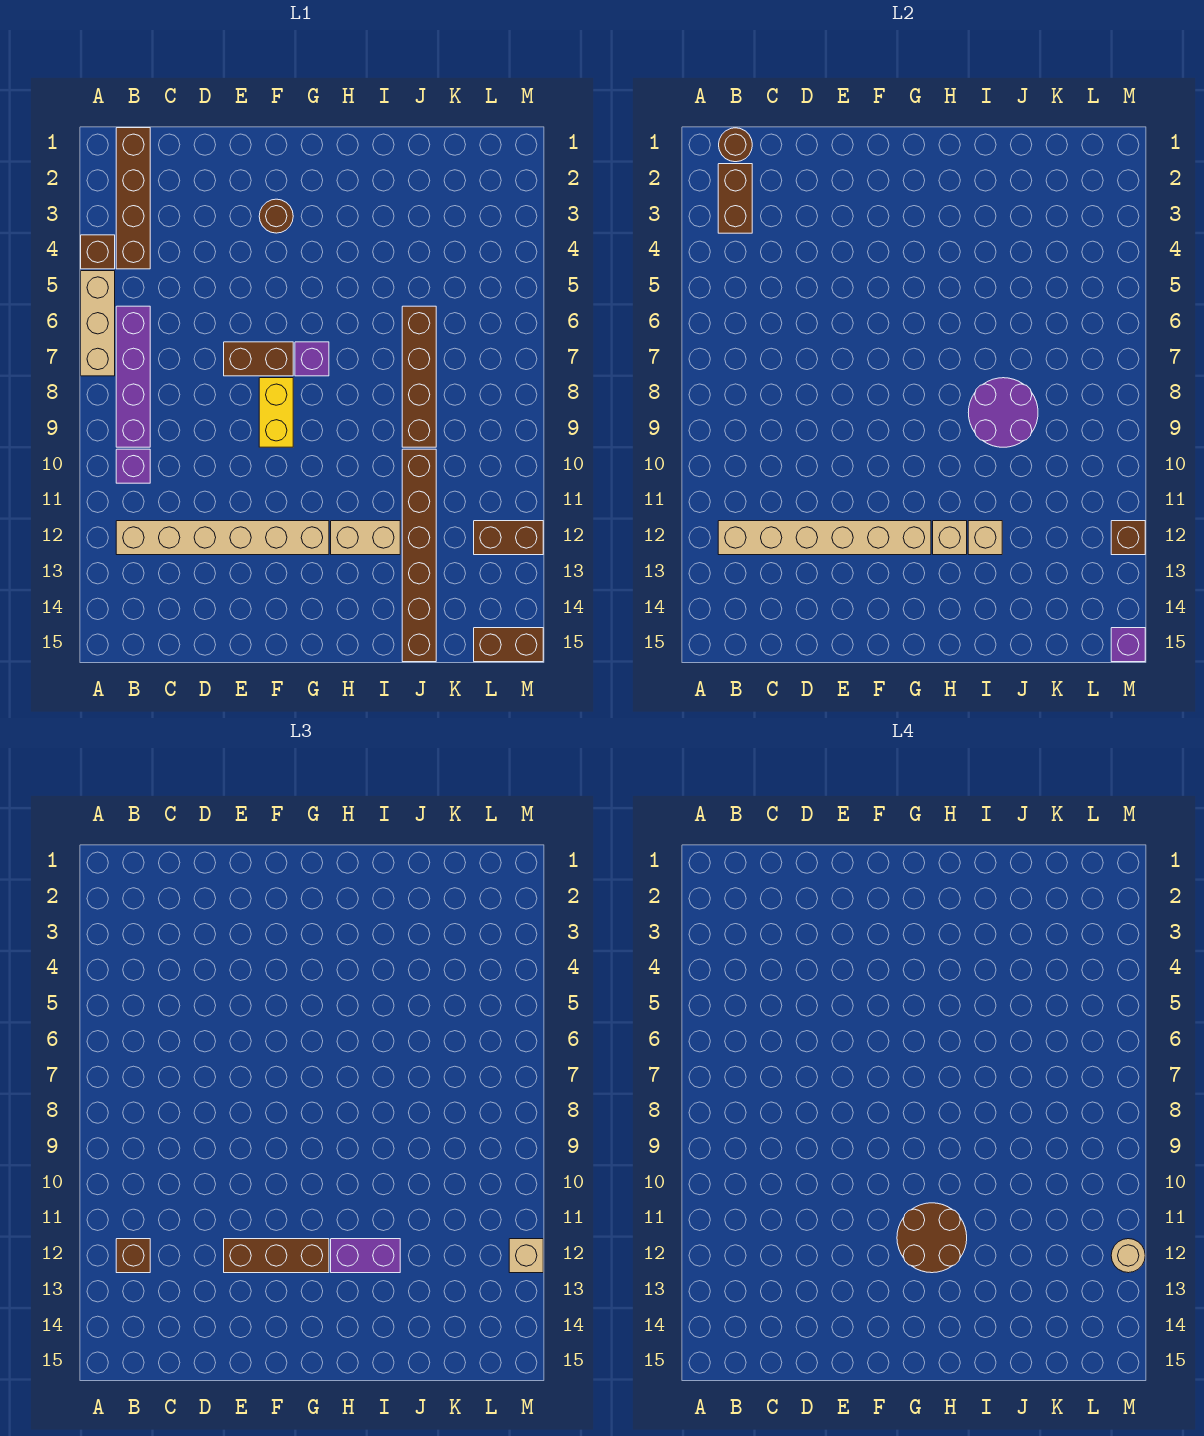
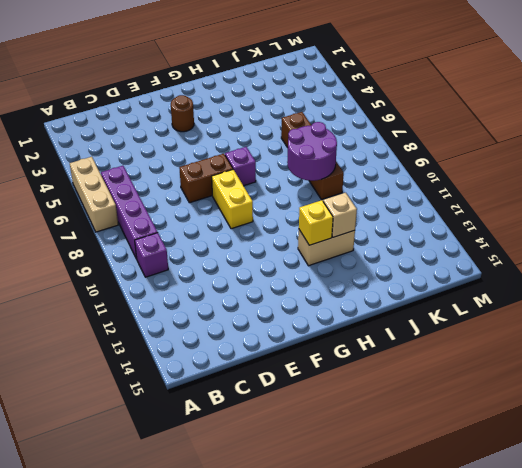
yellow 1x1 brick [299,200,333,245] -> tan 1x1 brick [933,521,967,555]
none -> brown 1x1 brick [81,235,115,269]
none -> brown 1x4 brick [116,128,150,269]
none -> tan 1x6 brick [116,521,329,555]

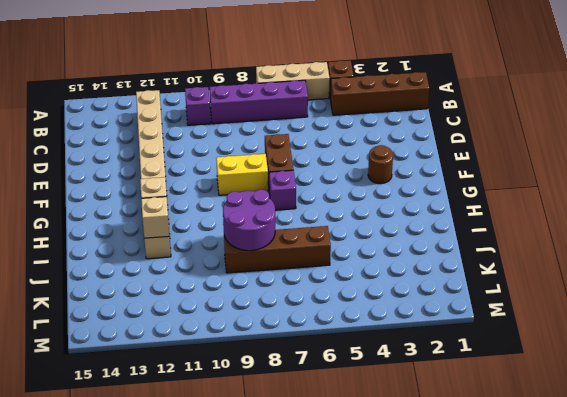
none -> brown 1x6 brick [402,449,436,662]
none -> brown 1x2 brick [474,521,543,555]
none -> brown 1x2 brick [474,628,543,662]

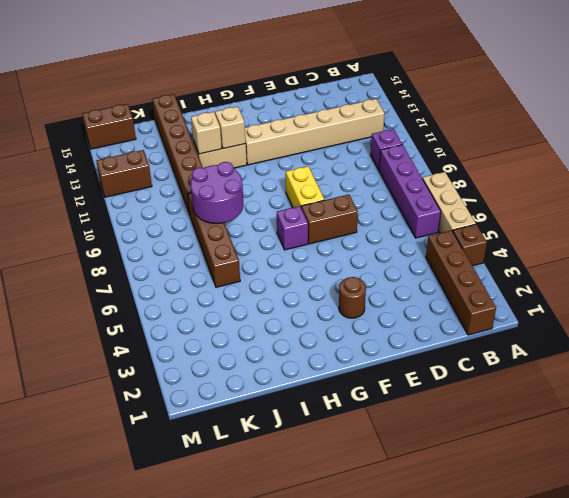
none -> brown 1x1 round brick [719,128,752,162]
none -> brown 1x2 brick [718,164,752,233]
none -> tan 1x6 brick [718,521,931,555]

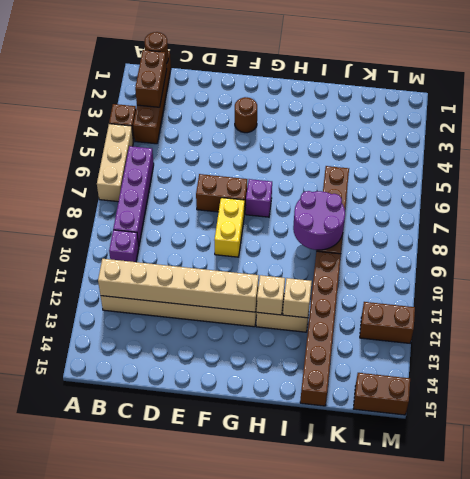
none -> brown 1x1 brick [1111,521,1145,555]
none -> purple 1x1 brick [1111,628,1145,662]
none -> brown 1x1 brick [116,1239,150,1273]

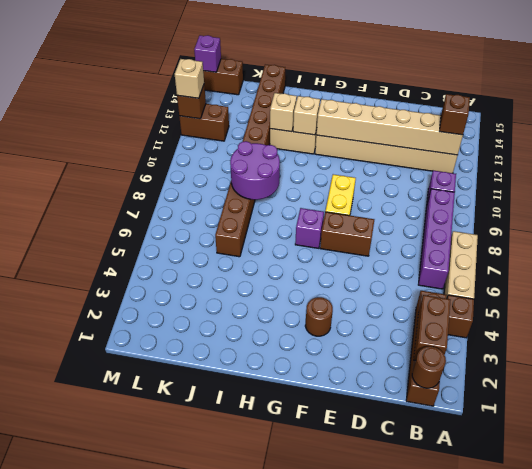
none -> brown 1x3 brick [224,1239,329,1273]
none -> purple 1x2 brick [331,1239,400,1273]
none -> brown 2x2 round brick [897,1203,967,1273]

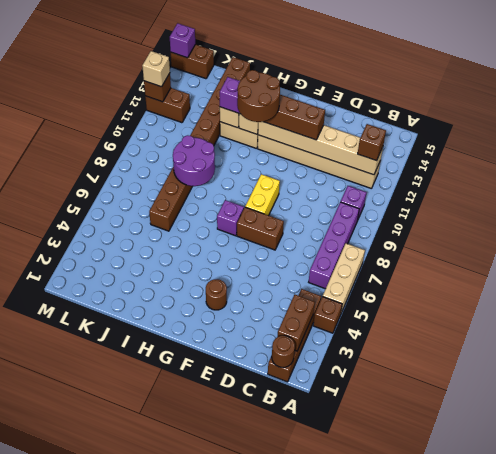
none -> tan 1x1 round brick [1111,1239,1145,1273]

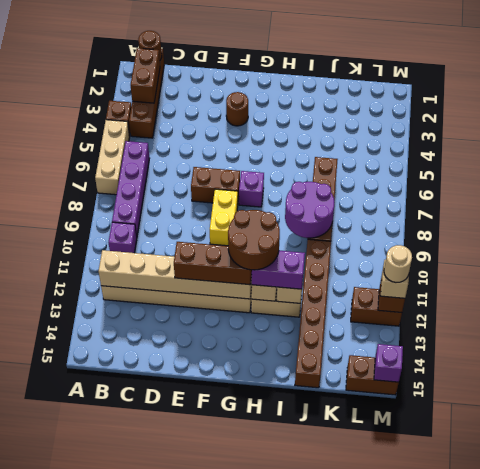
none -> brown 1x1 brick [116,1239,150,1273]

